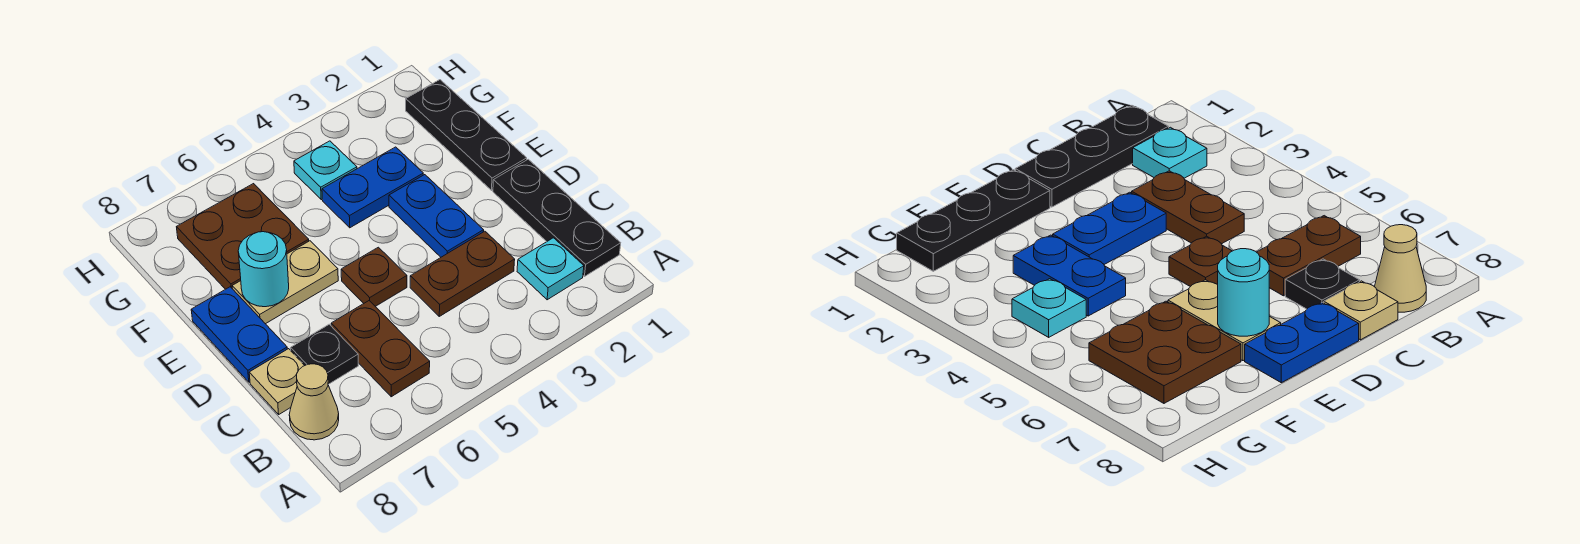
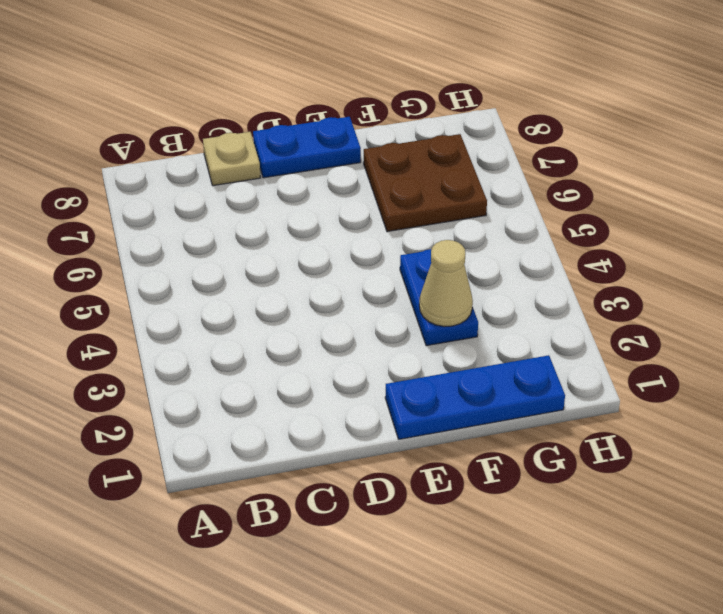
blue 1x3 plate [385,355,565,439] -> black 1x3 plate [406,80,527,190]
tan 1x1 cone [419,240,473,327] -> tan 1x1 cone moved to [289,364,339,440]
none -> black 1x3 plate [493,159,621,276]
none -> cyan 1x1 plate [517,238,584,300]
none -> brown 1x2 plate [331,301,430,397]

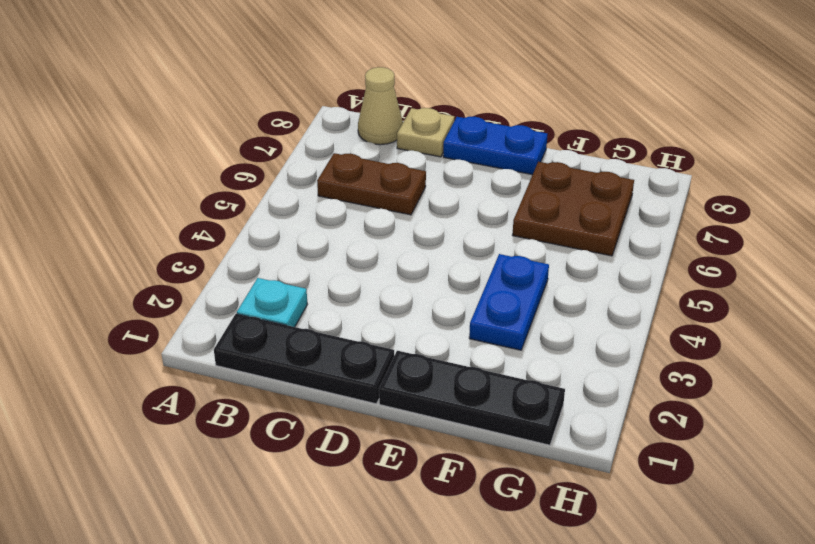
none -> brown 1x2 plate [410,231,515,316]
none -> black 1x1 plate [291,324,358,384]
none -> blue 1x2 plate [389,175,484,257]

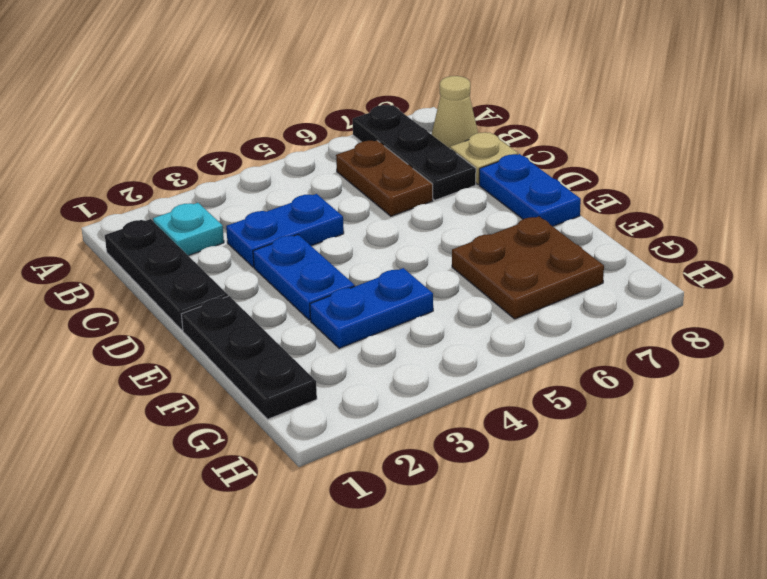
black 1x3 plate [353,105,476,200] -> black 1x1 plate [291,324,358,384]
blue 1x2 plate [226,194,344,267] -> brown 1x2 plate [410,231,515,316]
none -> brown 1x1 plate [341,247,407,306]
none -> tan 1x2 plate [232,241,338,324]
none -> cyan 1x1 plate [294,141,357,200]

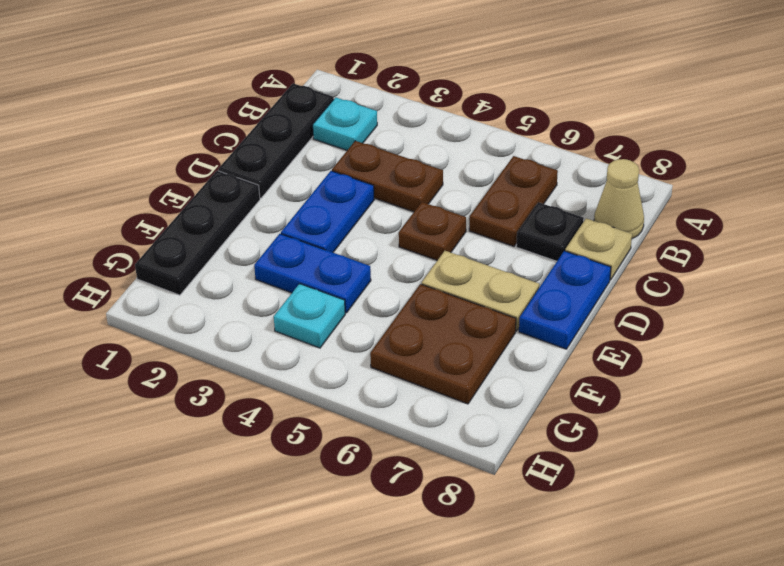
none -> cyan 1x1 round brick [238,232,289,307]

